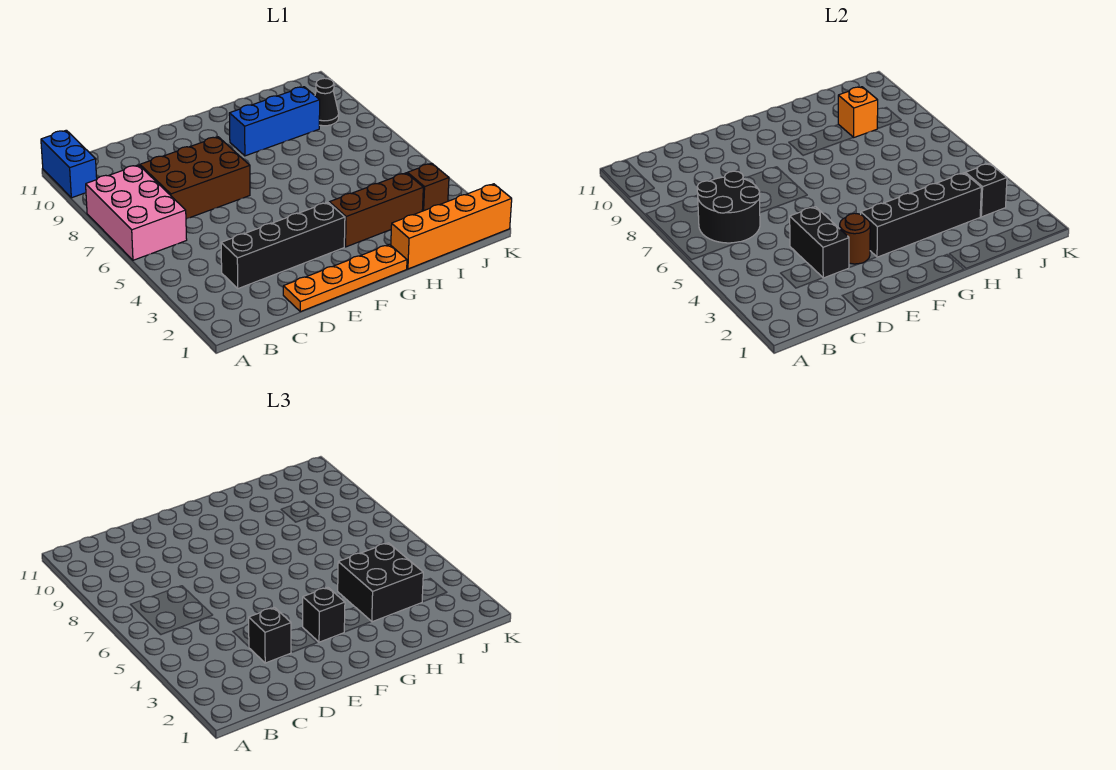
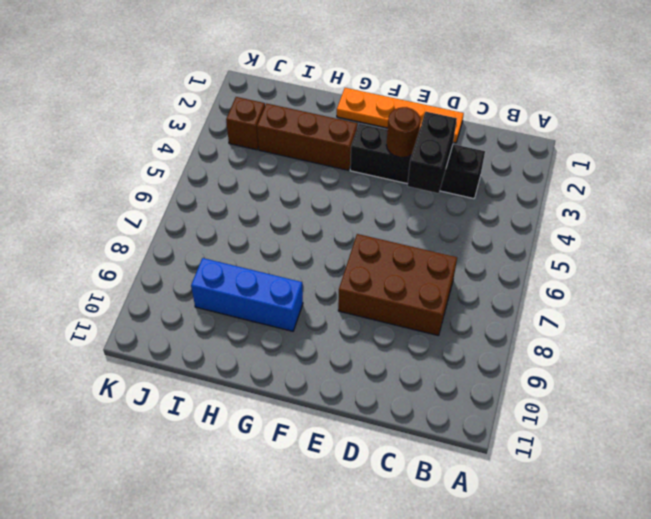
none -> pink 2x3 brick [86,165,187,260]
none -> blue 1x2 brick [41,130,97,198]
none -> orange 1x4 brick [391,184,512,269]

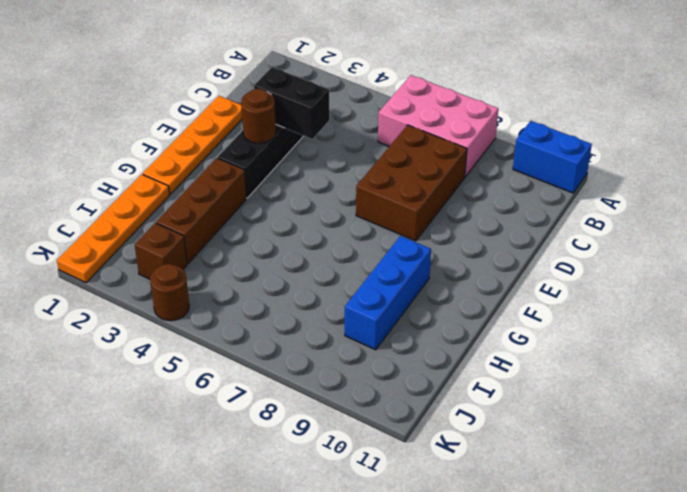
orange 1x4 plate [57,174,170,283] -> orange 1x4 brick [391,184,512,269]
brown 1x1 round brick [150,264,189,321] -> none
none -> black 1x1 cone [315,78,339,126]
none -> black 2x2 round brick [697,171,760,243]
none -> black 1x4 brick [861,173,981,257]

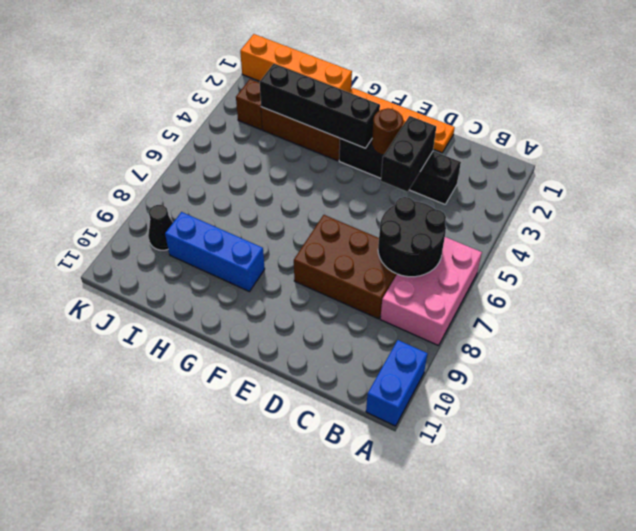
none -> orange 1x1 brick [838,87,878,137]
none -> black 1x1 brick [965,163,1007,217]
none -> black 1x1 brick [249,607,291,663]

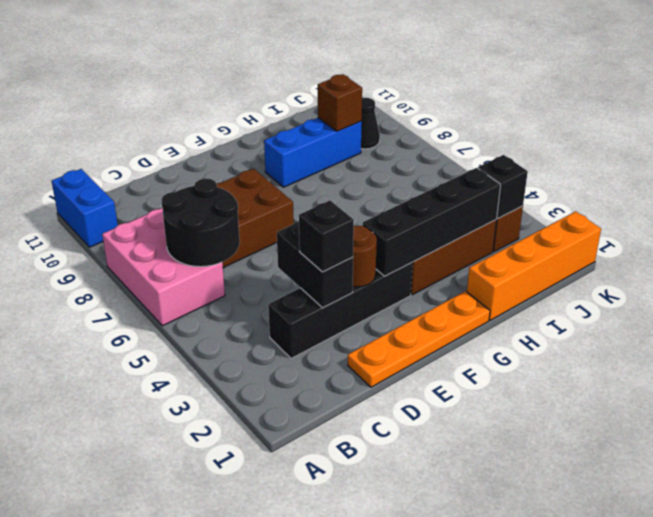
brown 1x1 brick [318,74,362,131] -> orange 1x1 brick [838,87,878,137]
none -> black 1x1 brick [303,587,345,642]
none -> black 2x2 brick [338,543,423,622]

